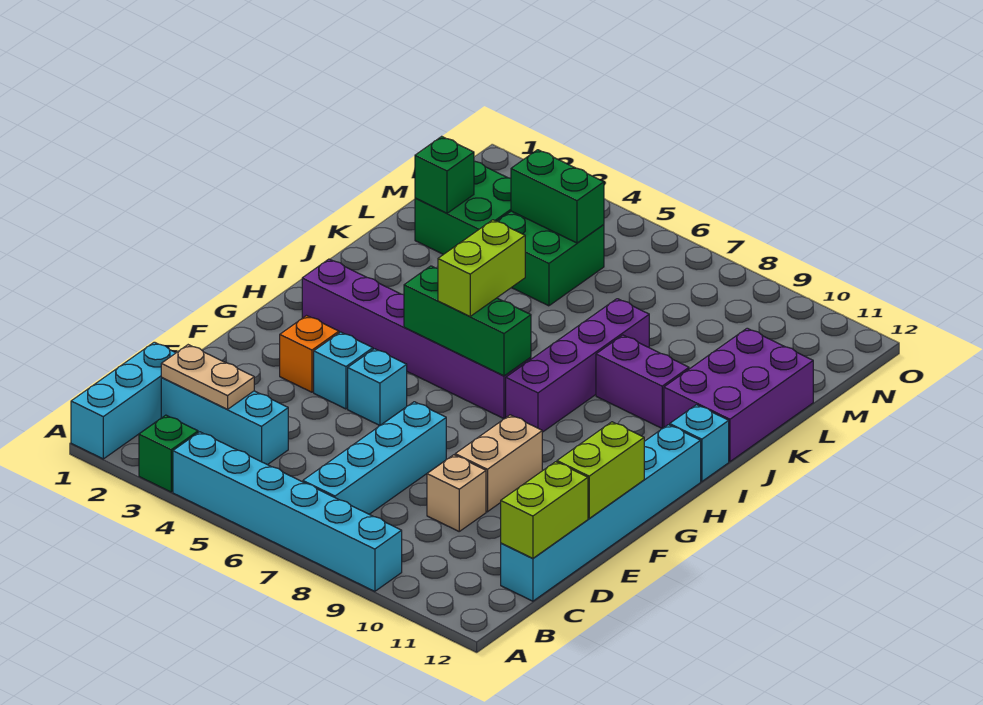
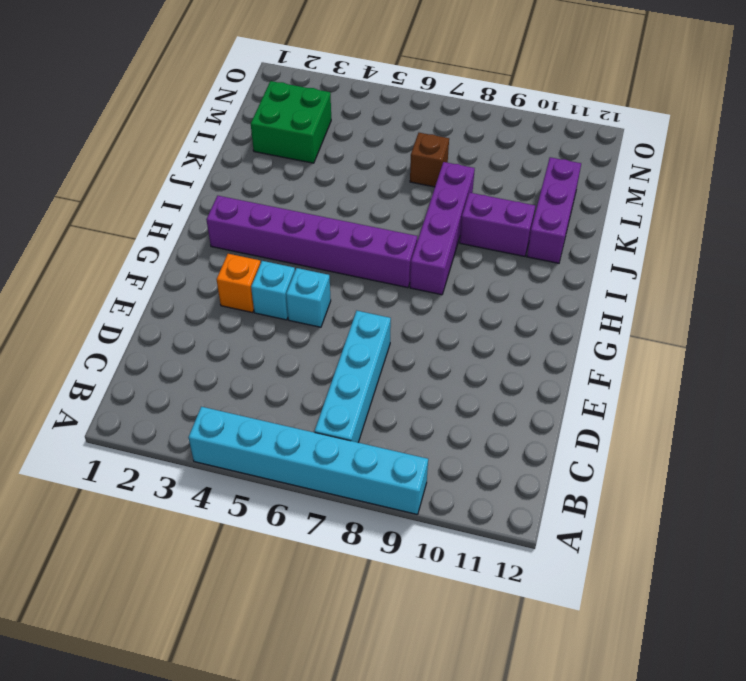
purple 1x3 brick [527,157,581,263] -> purple 2x3 brick [664,328,813,462]
brown 1x1 brick [410,133,449,187] -> none
none -> cyan 1x3 brick [71,342,176,459]
none -> green 1x1 brick [139,415,198,492]
none -> cyan 1x3 brick [161,378,288,465]

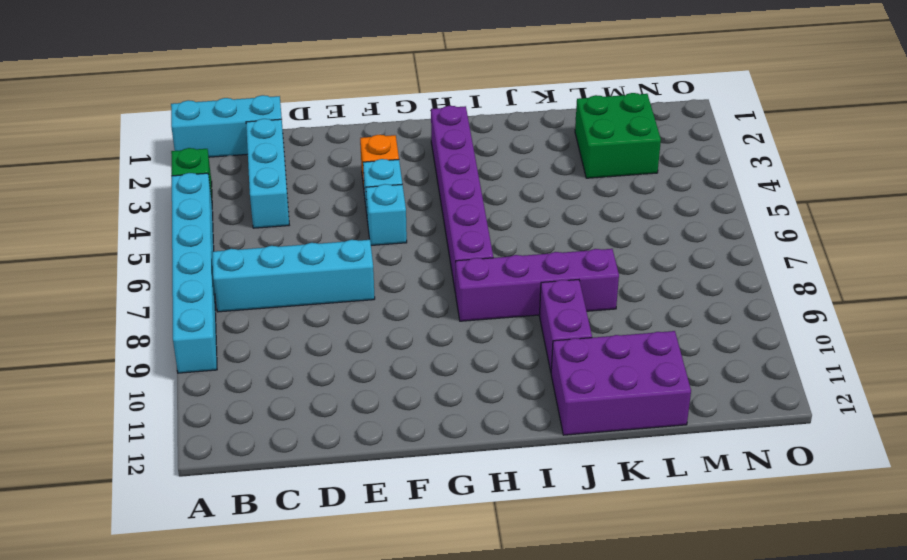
none -> cyan 1x6 brick [501,425,701,601]
none -> tan 1x1 brick [427,455,486,531]
none -> tan 1x2 brick [455,415,542,512]

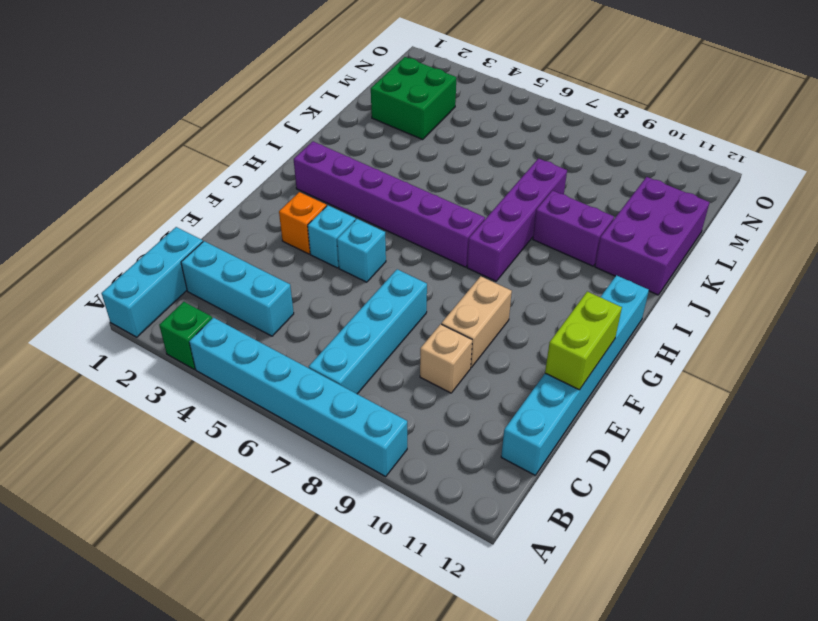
none -> cyan 1x1 brick [670,405,729,482]
none -> green 2x2 brick [497,211,604,306]
none -> tan 1x2 plate [161,345,254,409]

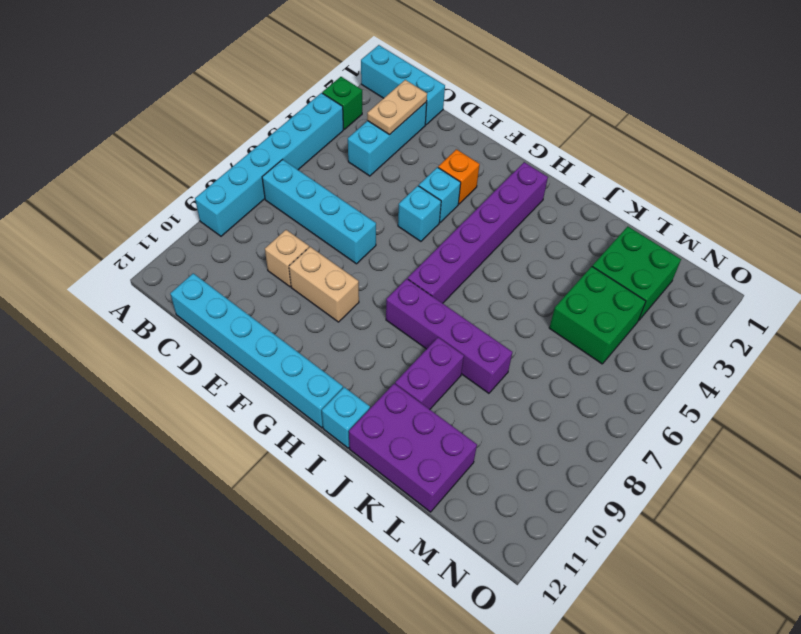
none -> lime 1x2 brick [501,462,588,559]
none -> lime 1x2 brick [557,422,644,519]
none -> green 1x3 brick [404,266,531,376]

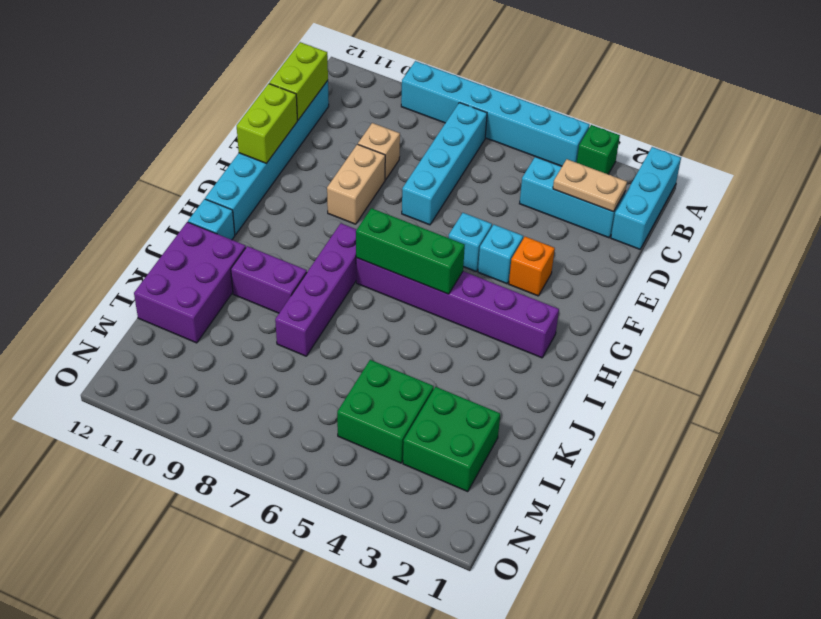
none -> green 1x1 brick [415,136,474,213]
none -> green 1x2 brick [511,150,604,243]
none -> lime 1x2 brick [438,220,525,317]

